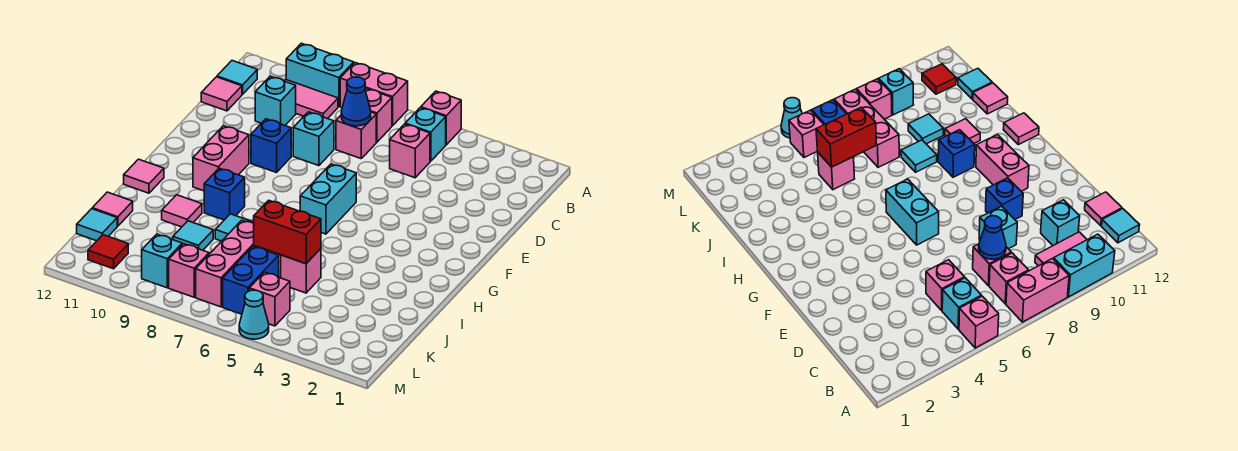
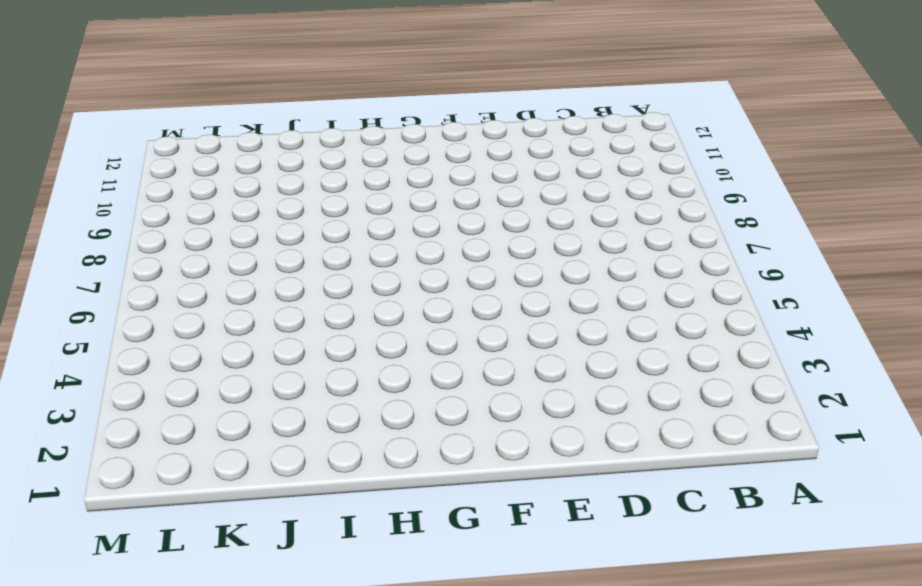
none -> pink 1x1 brick [421,91,461,145]
none -> pink 1x2 brick [340,63,408,126]
none -> cyan 1x2 brick [286,43,354,107]
none -> cyan 1x1 brick [405,108,446,161]

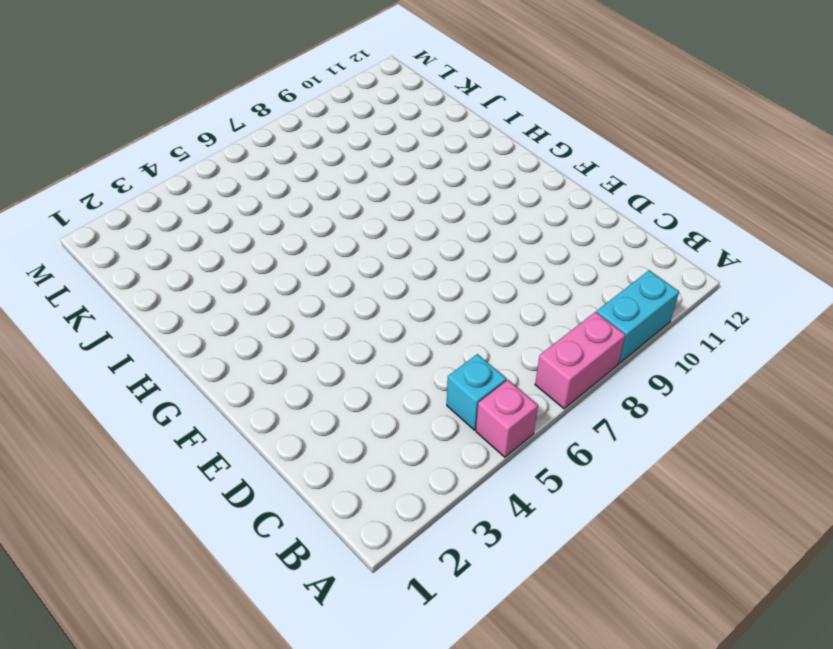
none -> pink 1x1 brick [365,89,392,142]
none -> pink 1x2 tile [285,80,338,119]
none -> cyan 1x1 tile [217,61,257,94]
none -> pink 1x1 brick [390,124,430,178]

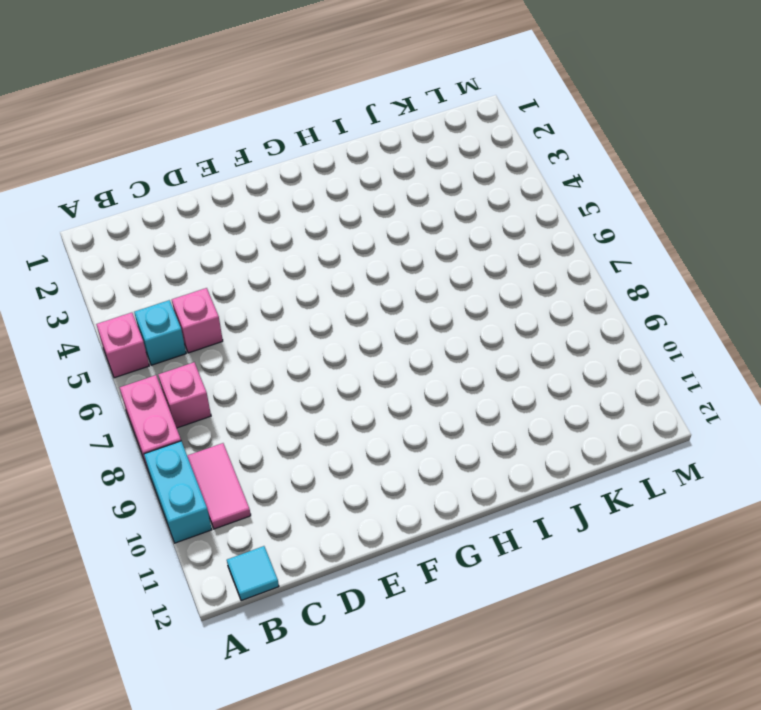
none -> pink 1x1 brick [336,112,376,158]
none -> cyan 1x1 brick [255,76,296,125]
none -> pink 1x1 tile [201,77,242,111]
none -> cyan 1x1 brick [293,112,334,166]

